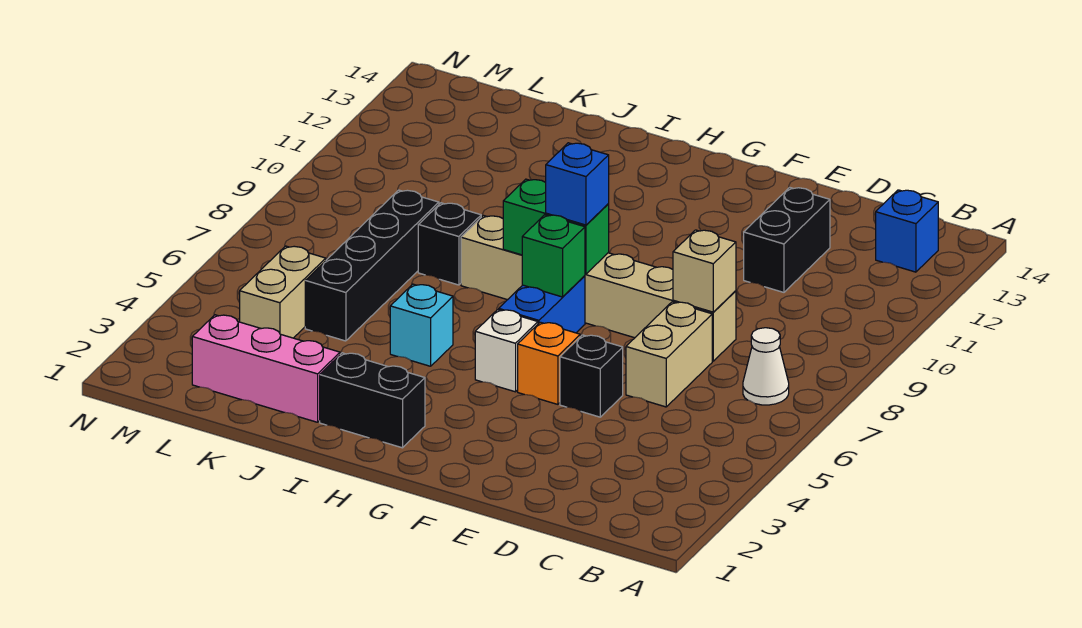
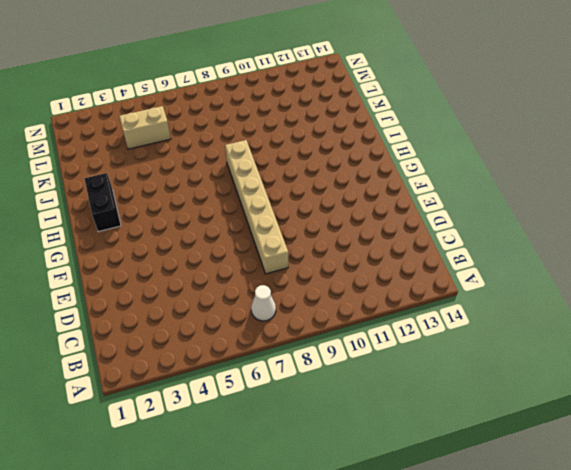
none -> blue 1x1 brick [876,190,938,272]
none -> tan 1x2 brick [626,302,712,407]
none -> black 1x2 brick [744,187,830,292]

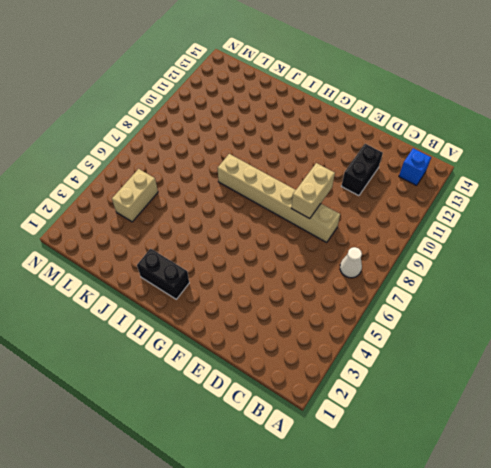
tan 1x2 brick [291,163,335,219] -> tan 1x2 brick moved to [626,302,712,407]
none -> black 1x1 brick [560,335,623,417]
none -> orange 1x1 brick [518,322,580,404]
none -> white 1x1 brick [475,310,538,392]

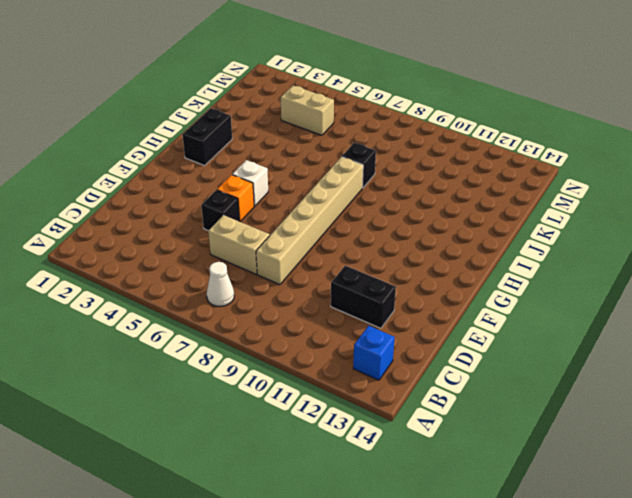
none -> blue 1x2 brick [499,276,585,333]
none -> cyan 1x1 brick [390,284,453,366]
none -> pink 1x3 brick [192,315,340,422]

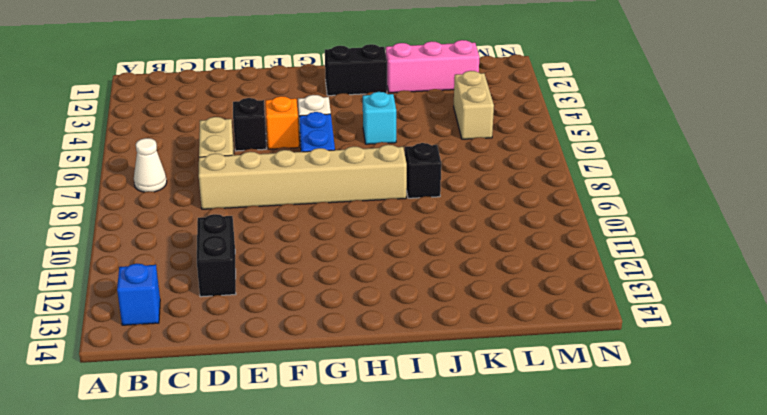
none -> black 1x4 brick [305,190,439,341]
none -> tan 1x1 brick [673,230,736,312]
none -> green 1x1 brick [522,215,585,297]

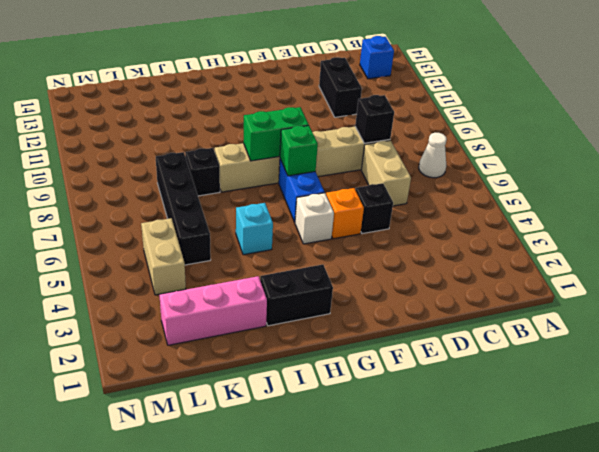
black 1x1 brick [355,95,394,143] -> tan 1x1 brick [673,230,736,312]
none -> blue 1x1 brick [546,143,609,225]

